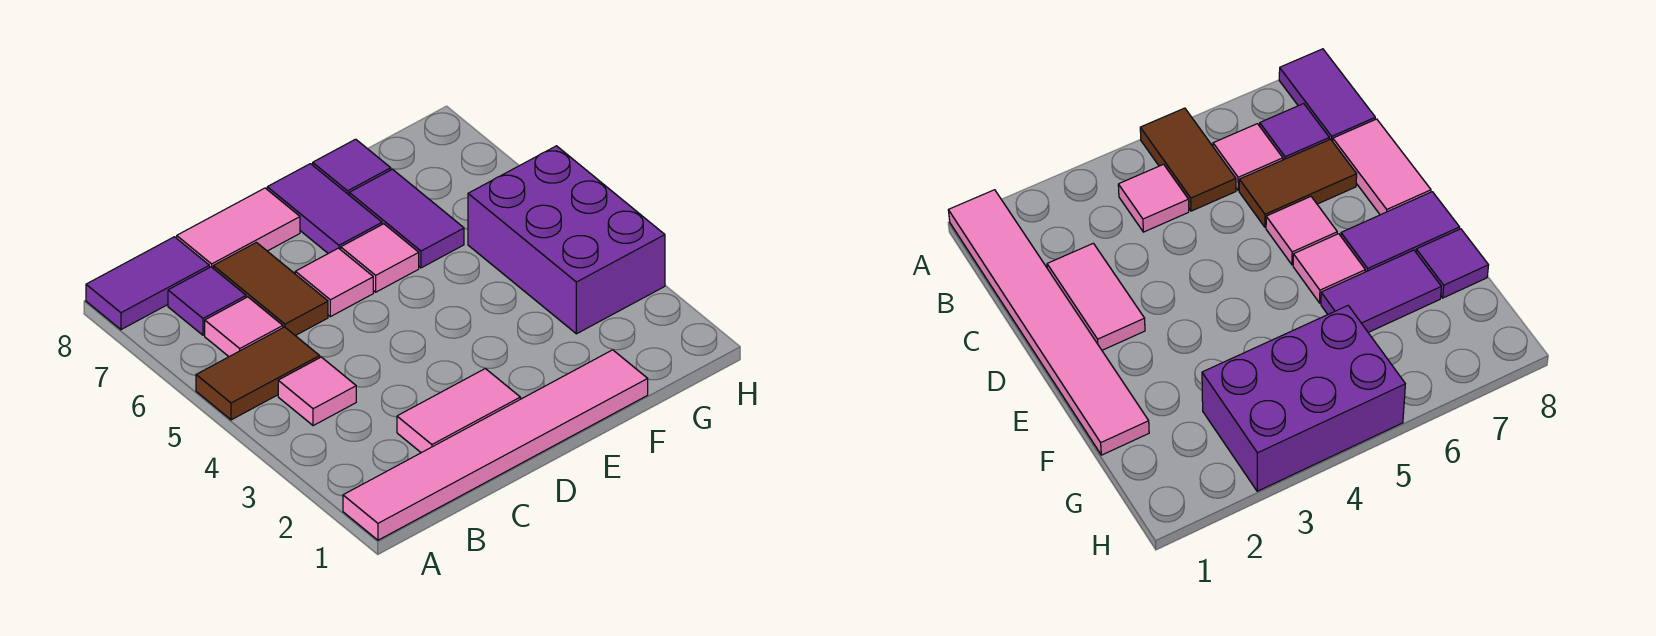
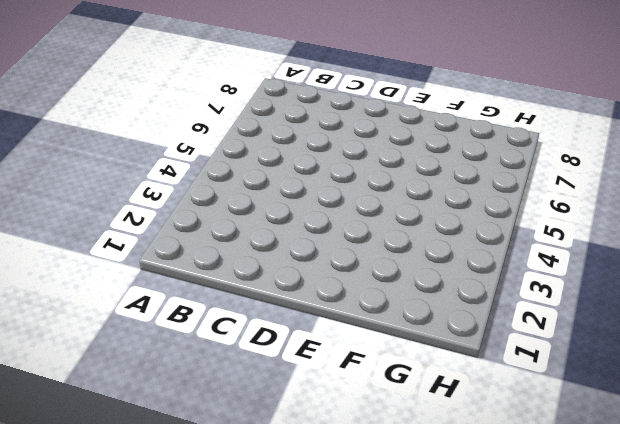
none -> pink 1x6 tile [343,350,648,540]
none -> brown 1x2 tile [196,327,320,420]
none -> purple 1x2 tile [86,237,209,330]

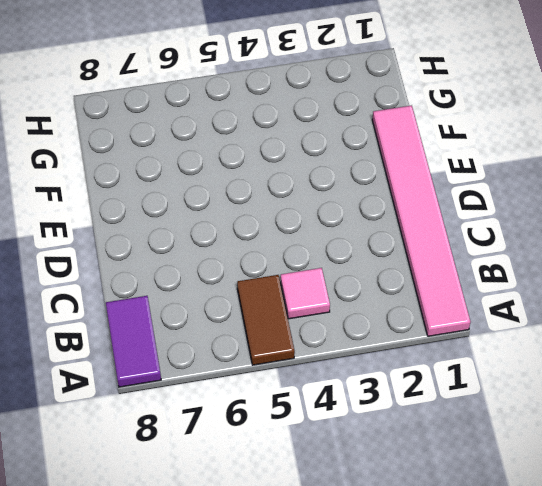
none -> pink 1x1 tile [205,297,283,357]
none -> purple 1x1 tile [168,267,246,335]
none -> pink 1x2 tile [397,369,520,453]

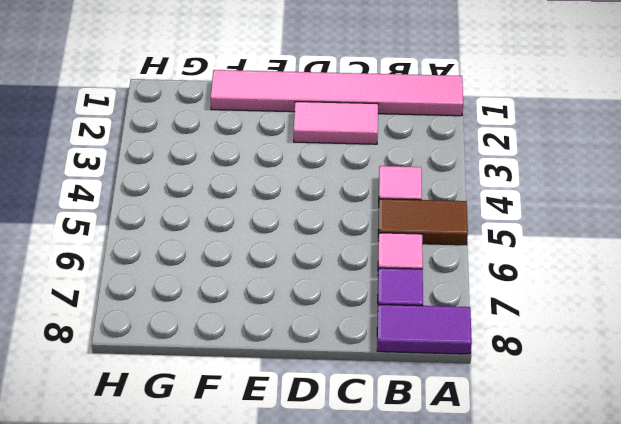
none -> brown 1x2 tile [213,243,328,336]
none -> pink 1x2 tile [177,188,300,268]
none -> pink 1x1 tile [295,248,373,317]

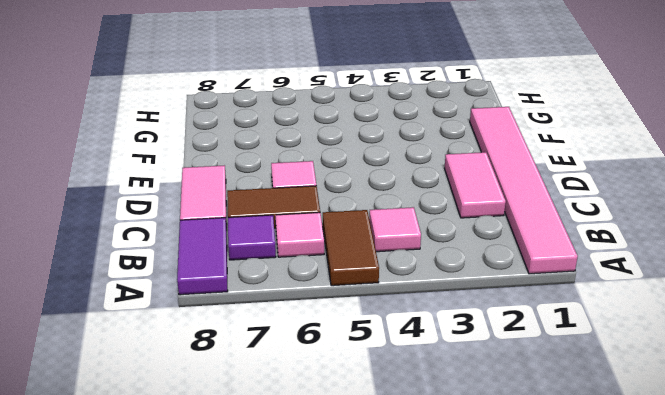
none -> pink 1x1 tile [341,224,419,292]
none -> purple 1x2 tile [267,164,382,253]
none -> purple 1x2 tile [349,169,464,268]

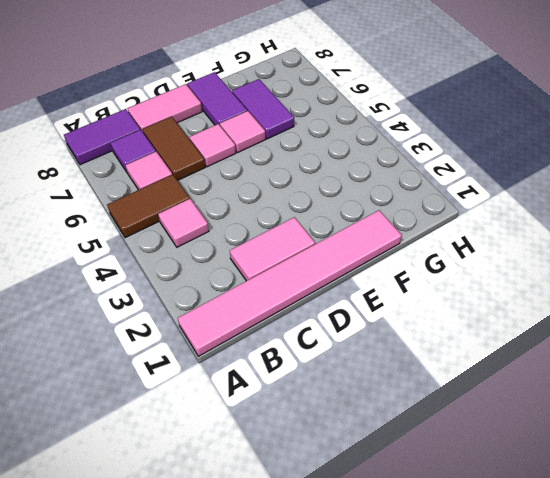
none -> purple 1x1 tile [313,139,391,195]
none -> purple 2x3 brick [468,146,665,334]

